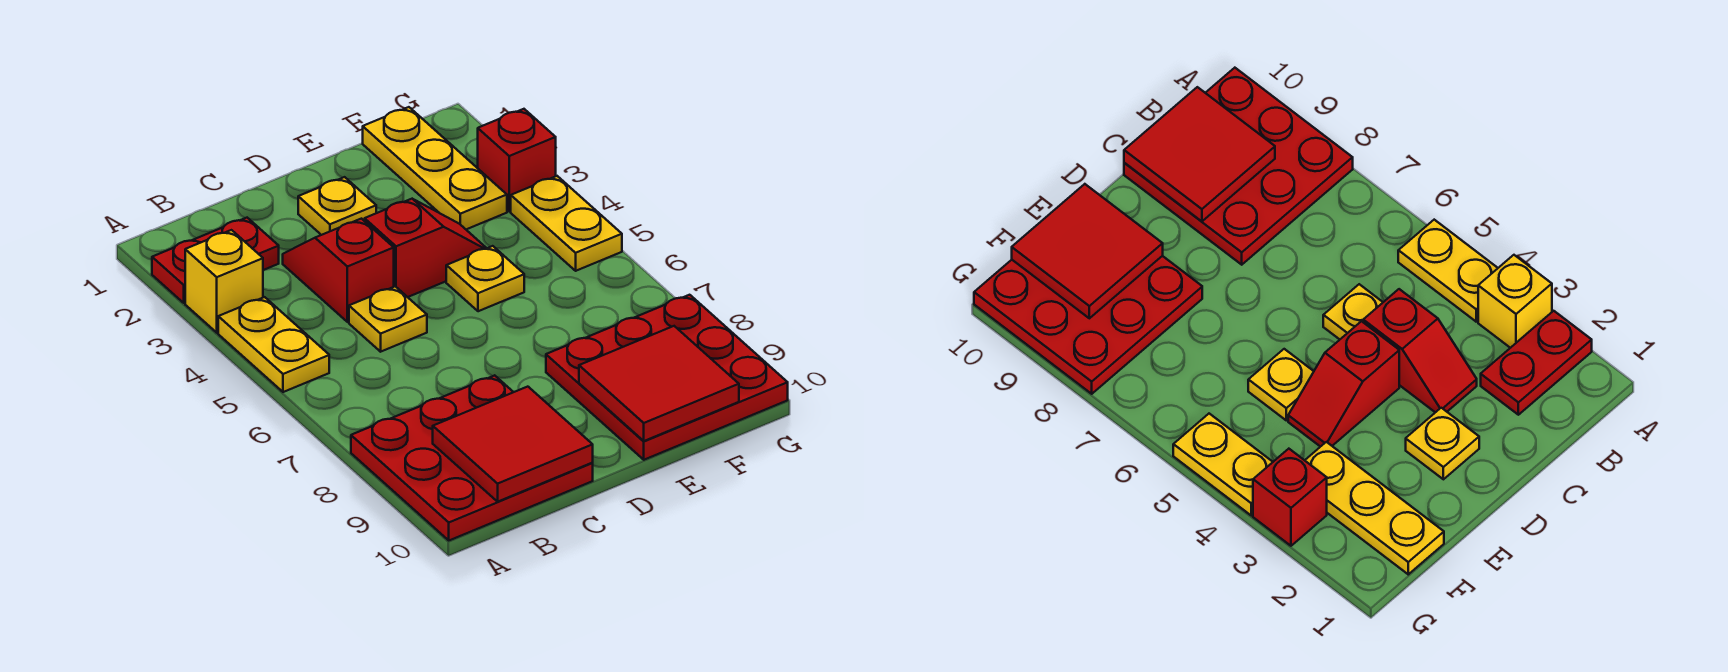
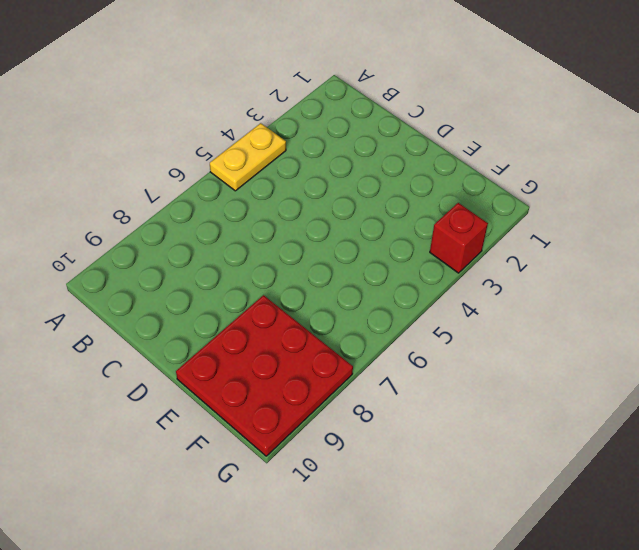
none -> red 1x2 plate [152,218,279,303]
none -> yellow 1x1 brick [185,230,263,333]
none -> red 3x3 plate [351,375,593,540]

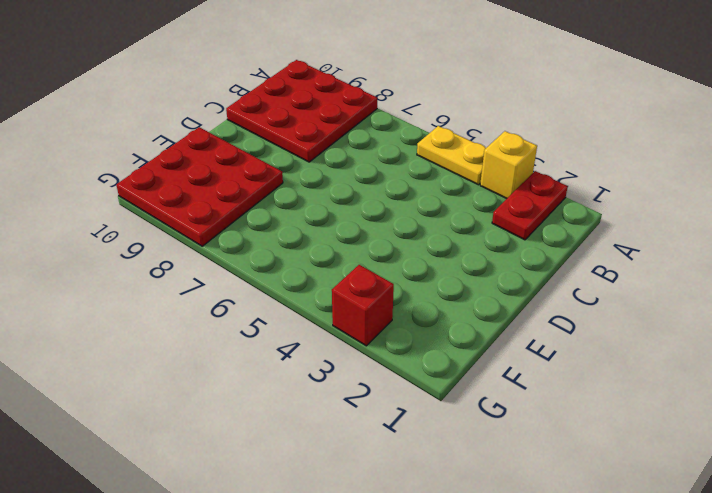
none -> red 1x2 slope [283,219,394,322]
none -> yellow 1x1 plate [349,286,427,352]
none -> yellow 1x1 plate [298,177,376,235]

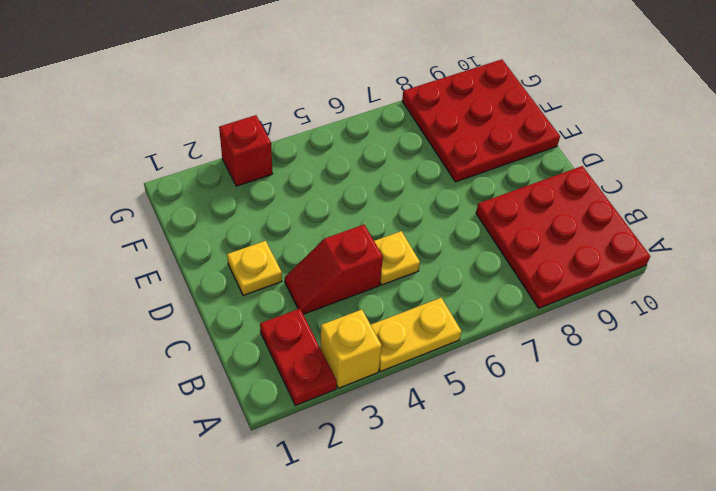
none -> red 1x2 slope [365,199,487,297]
none -> yellow 1x1 plate [446,246,524,311]
none -> yellow 1x3 plate [363,107,507,229]

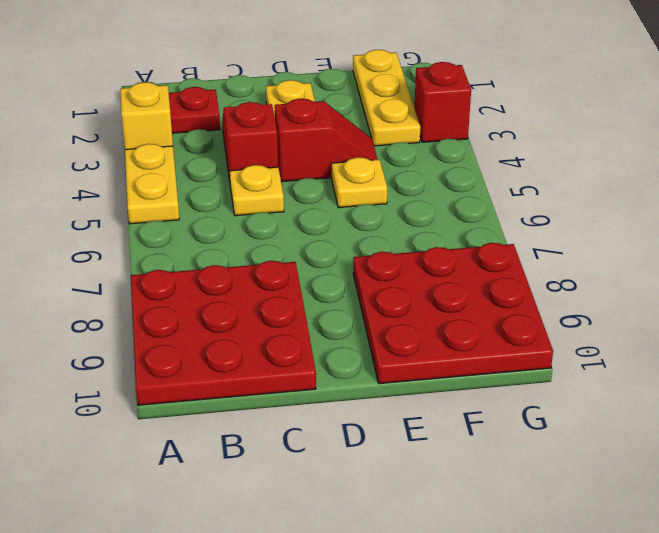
none -> yellow 1x2 plate [511,176,622,271]
none -> red 2x2 tile [433,387,593,502]
none -> red 2x2 tile [579,326,739,441]

